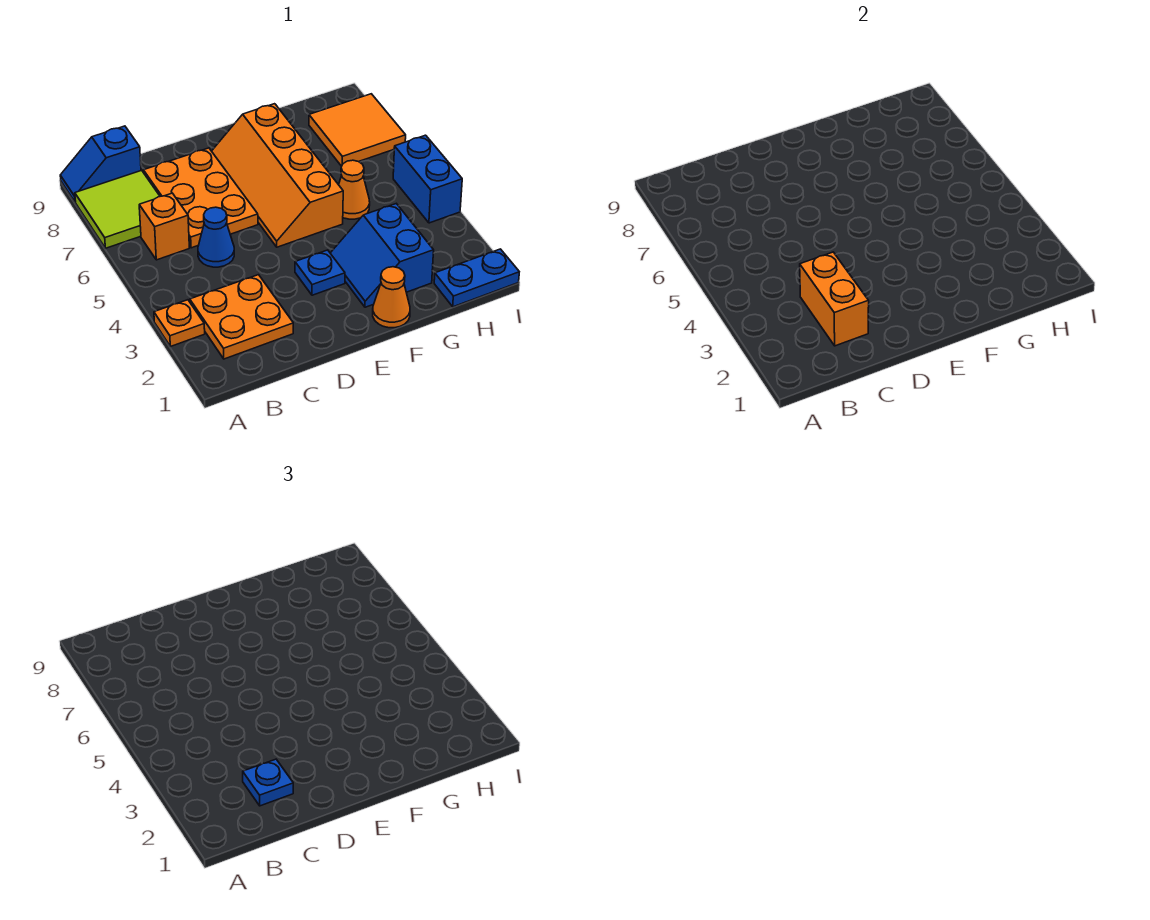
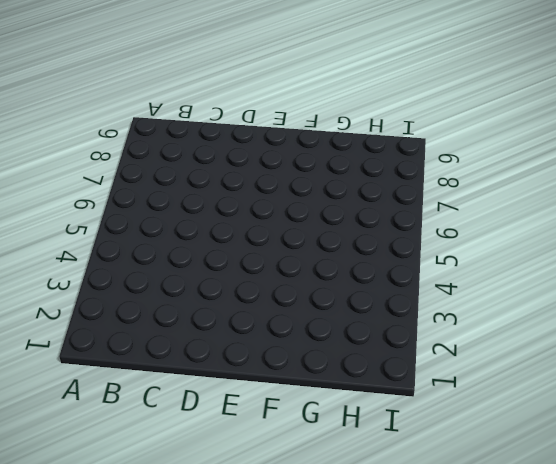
none -> orange 1x1 plate [154,300,205,347]
none -> lime 2x2 tile [75,170,160,248]
none -> blue 1x2 slope [60,126,141,202]

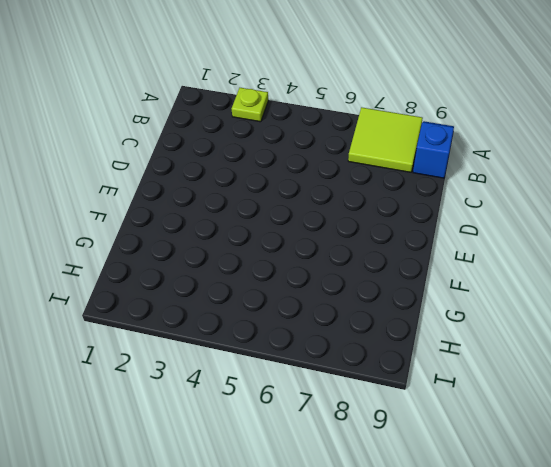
lime 1x1 plate [232,88,268,122] -> orange 1x1 plate [154,300,205,347]
none -> orange 2x2 plate [190,275,293,359]
none -> orange 1x1 brick [139,193,189,260]
none -> blue 1x1 cone [198,207,234,267]

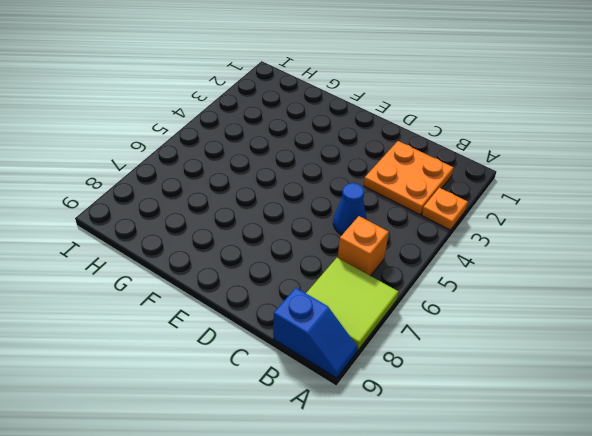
none -> orange 2x3 plate [143,148,258,248]
none -> blue 1x1 plate [295,250,345,295]
none -> orange 2x4 slope [212,104,343,247]

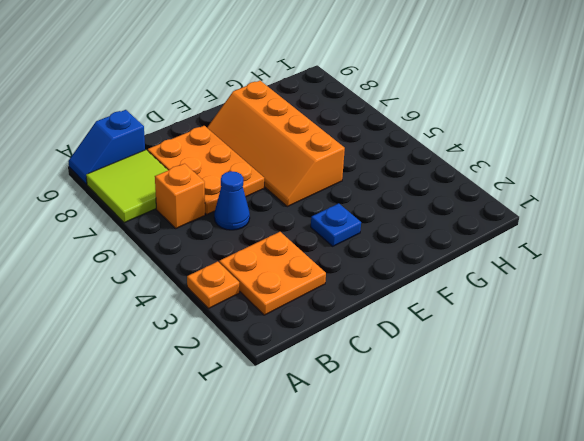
none -> orange 1x1 cone [373,267,410,328]
none -> blue 2x2 slope [330,204,434,307]
none -> orange 1x1 cone [339,160,370,219]

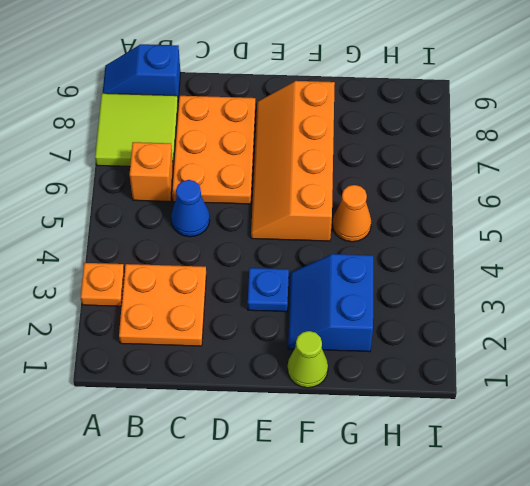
lime 1x1 cone [288,331,328,388] -> orange 1x1 cone [373,267,410,328]
none -> blue 1x2 plate [434,249,519,307]
none -> orange 2x2 tile [309,94,406,166]
none -> blue 1x2 brick [393,135,462,223]

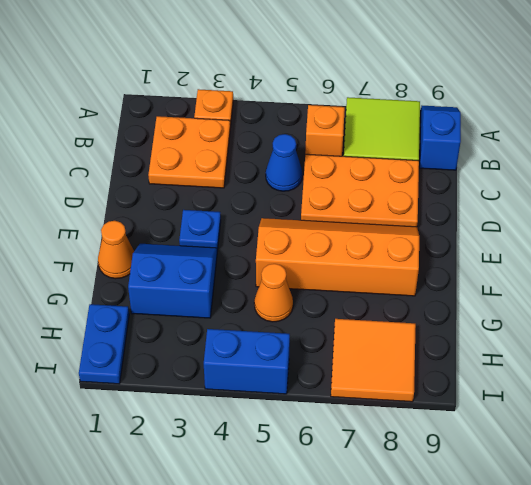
none -> orange 1x2 brick [800,252,869,346]
none -> blue 1x1 plate [243,759,293,806]

